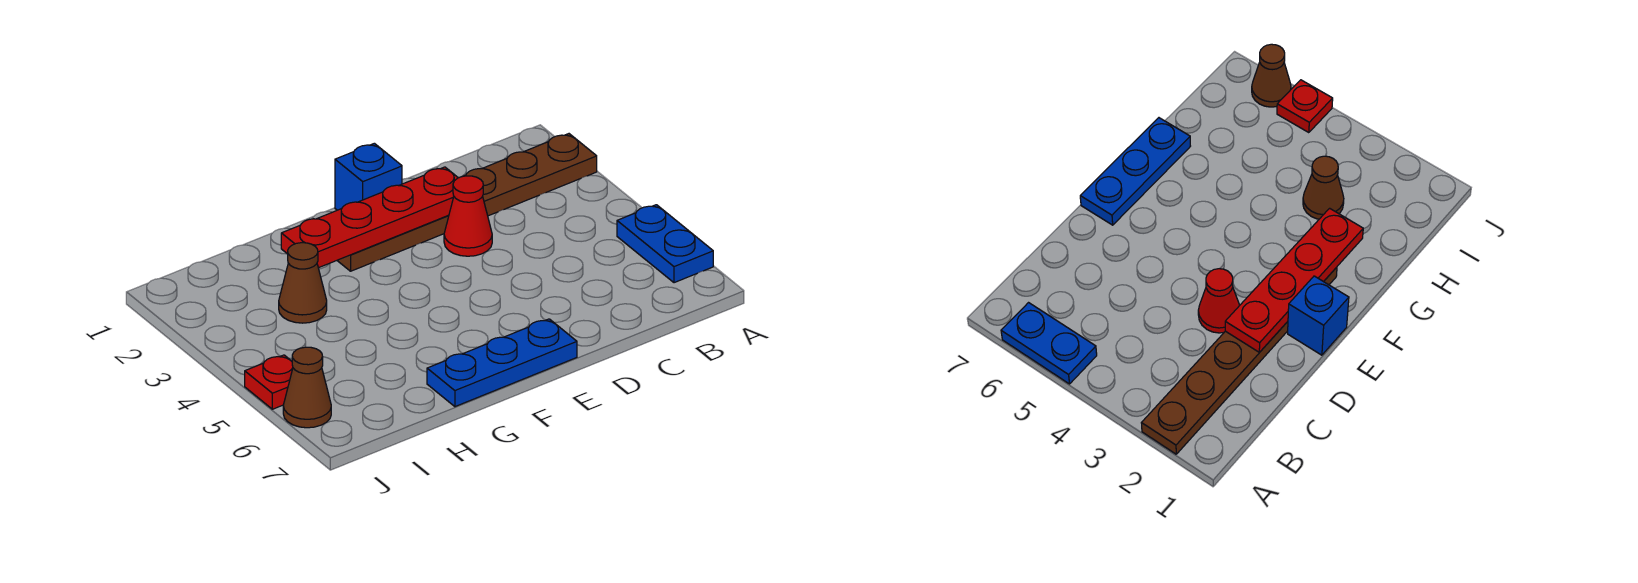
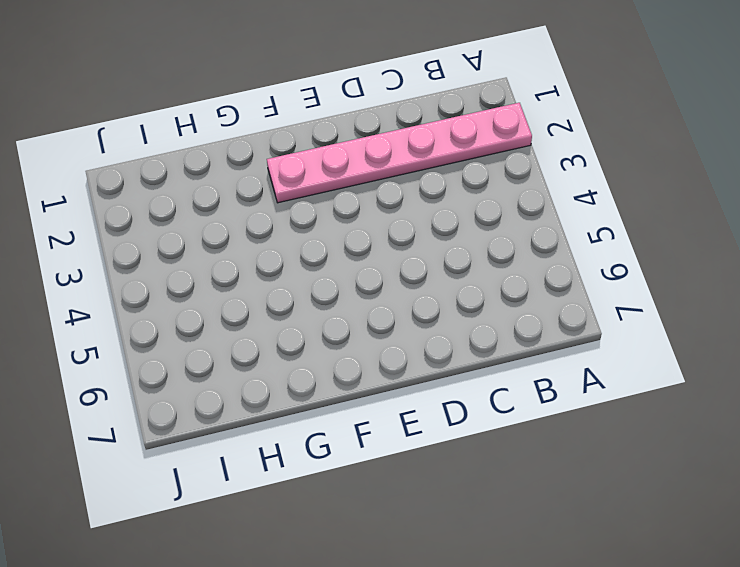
pink 1x6 plate [267,103,532,203] -> brown 1x6 plate [337,134,597,271]
none -> blue 1x2 plate [617,205,713,283]
none -> red 1x1 cone [444,176,492,256]

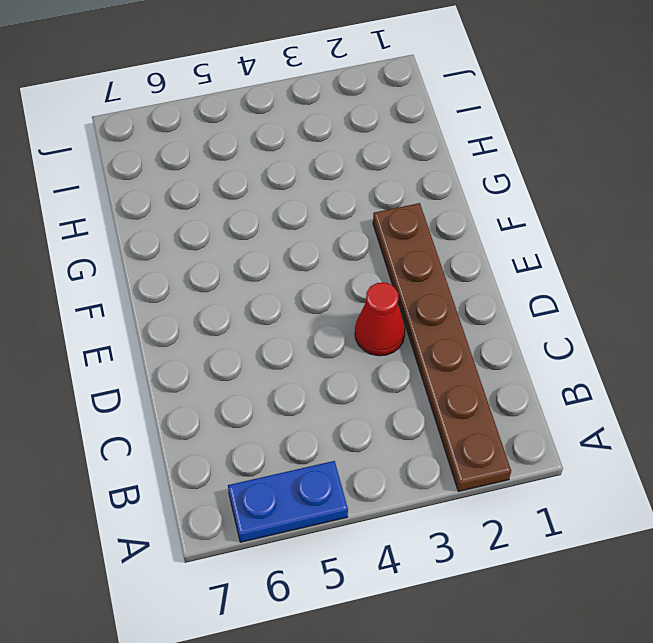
none -> blue 1x1 brick [335,143,402,210]
none -> blue 1x3 plate [427,319,577,407]

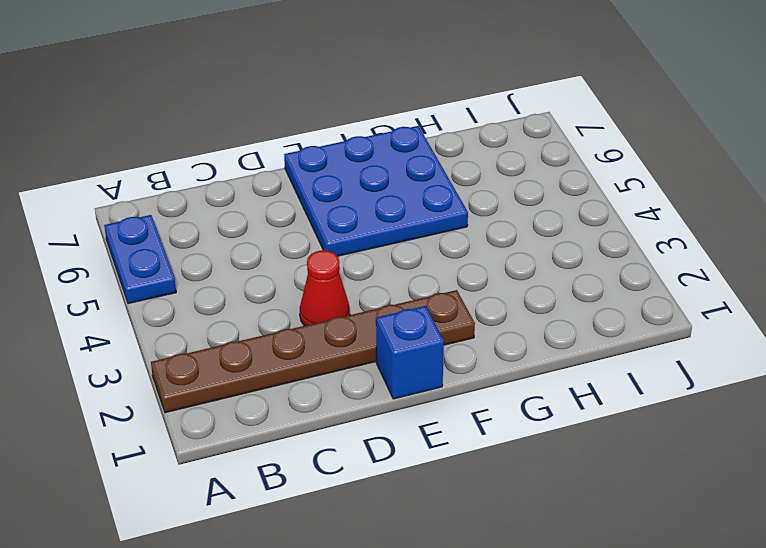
blue 3x3 plate [284,126,468,256] -> blue 1x3 plate [427,319,577,407]
none -> brown 1x1 cone [279,243,327,323]
none -> red 1x1 plate [245,355,293,409]

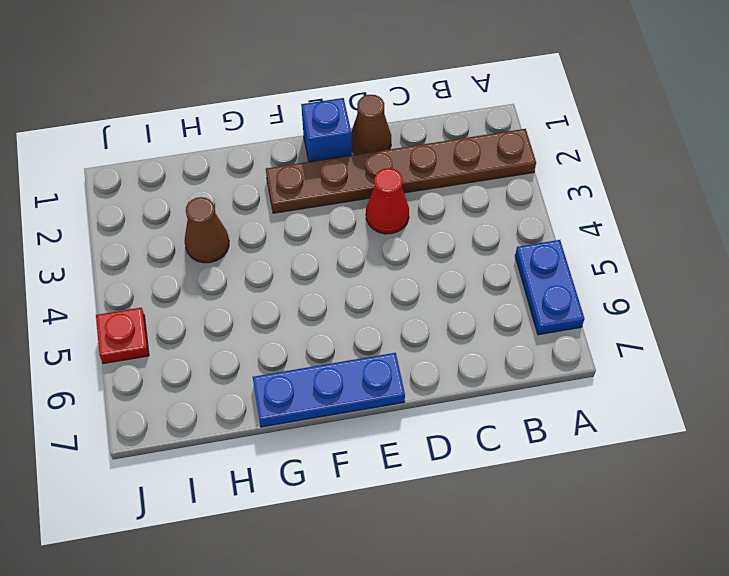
brown 1x1 cone [351,95,391,155] -> brown 1x1 cone moved to [283,347,331,428]
none -> red 1x4 plate [281,167,458,268]

